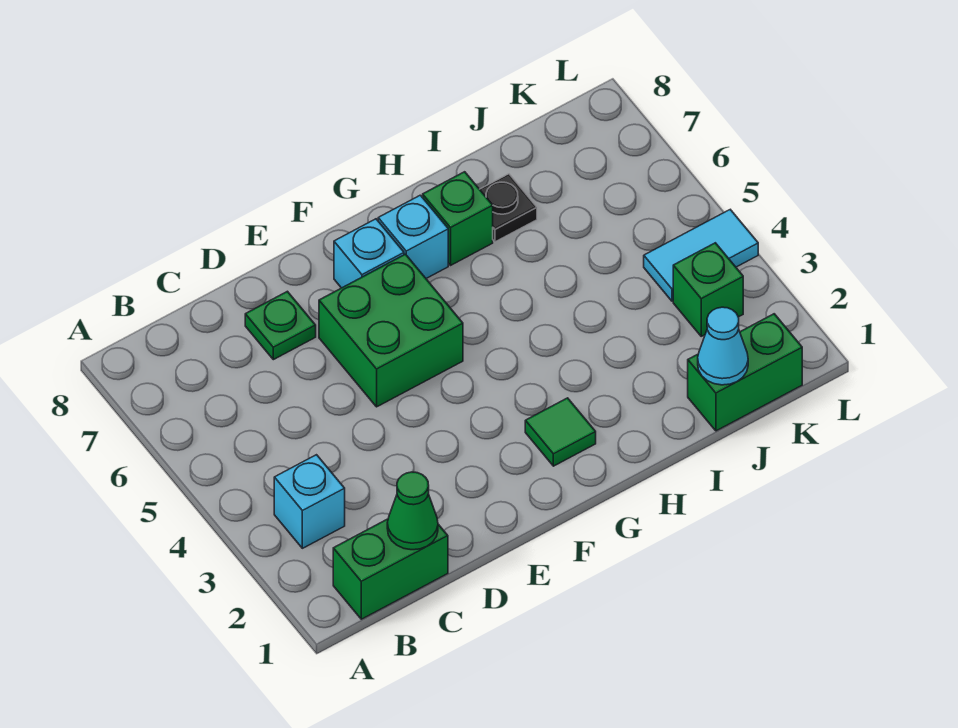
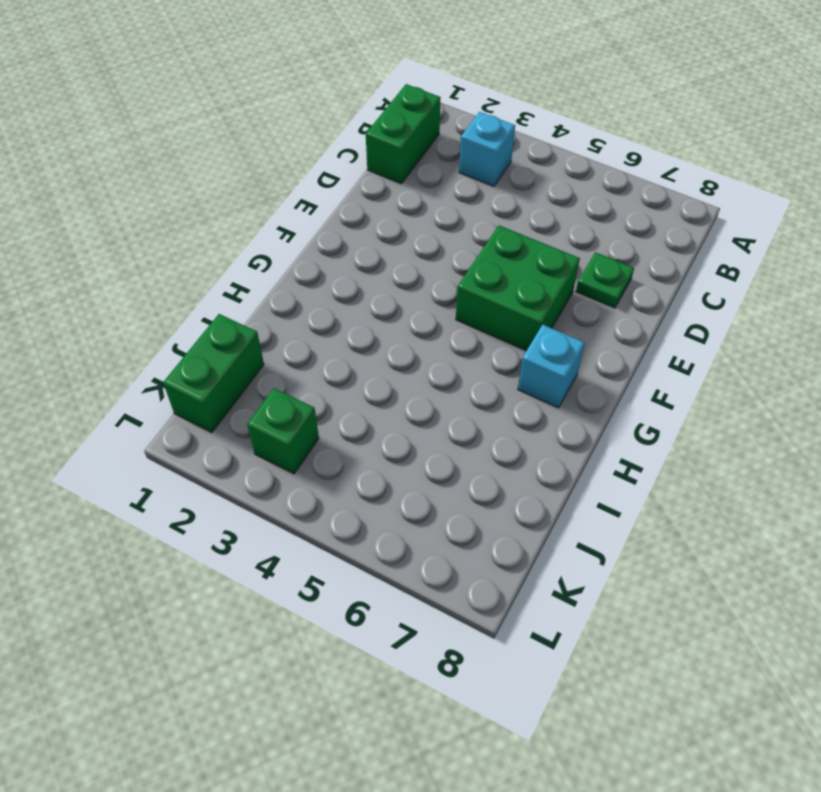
none -> cyan 1x1 brick [334,219,404,288]
none -> green 1x1 tile [525,398,596,466]
none -> green 1x1 brick [423,172,493,265]

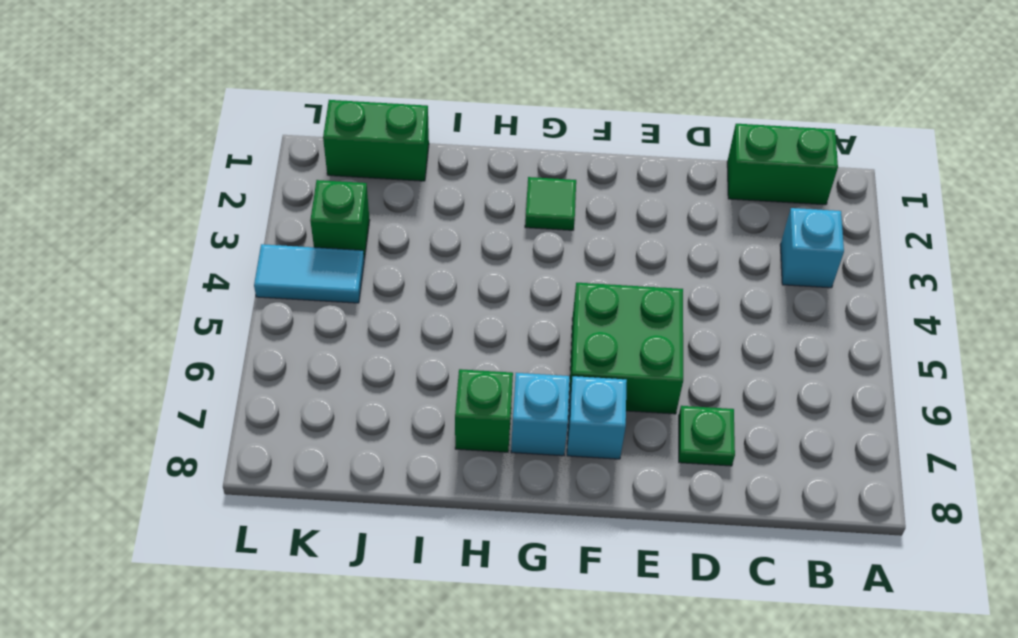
none -> black 1x1 plate [480,174,537,242]
none -> green 1x1 cone [387,472,438,550]
none -> cyan 1x1 cone [698,307,748,385]

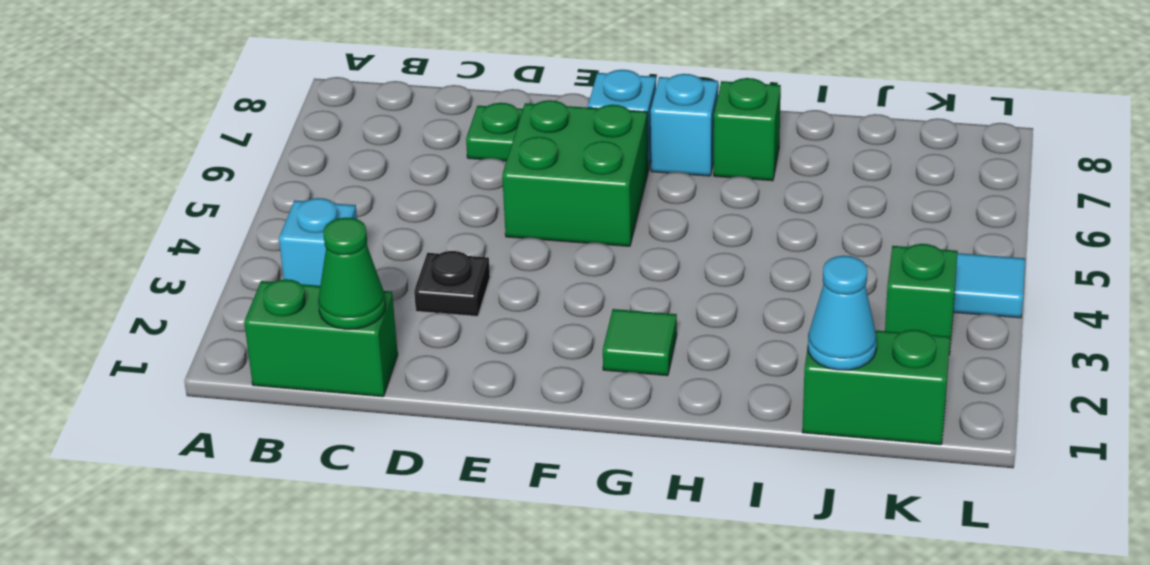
black 1x1 plate [414,251,490,316] -> black 1x1 plate moved to [480,174,537,242]

